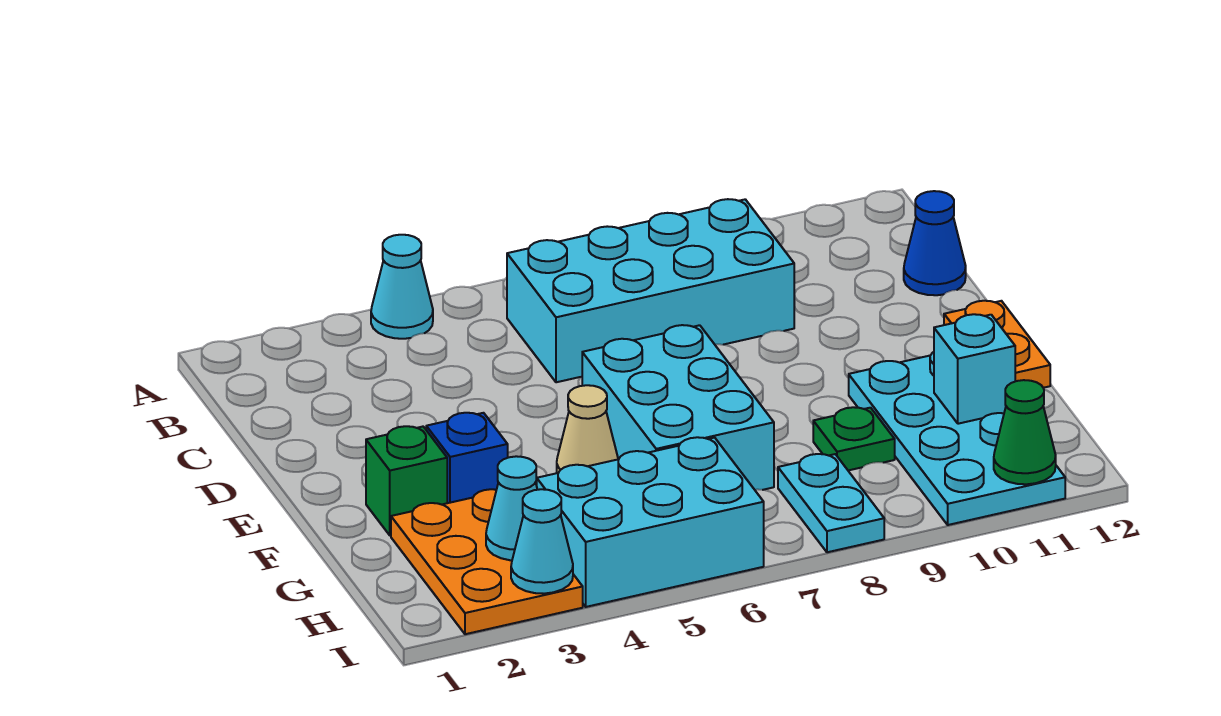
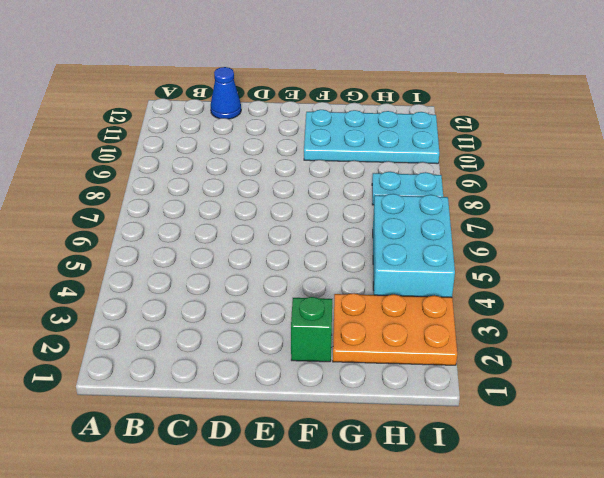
none -> cyan 1x1 cone [371,235,433,339]
none -> cyan 2x4 brick [507,199,794,382]
none -> cyan 2x3 brick [582,325,774,490]

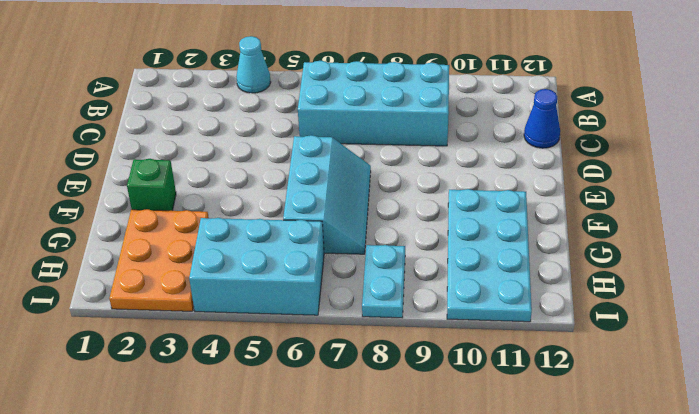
cyan 2x3 slope [283,135,371,254] -> cyan 2x3 brick [582,325,774,490]
none -> orange 1x2 plate [944,301,1050,388]
none -> blue 1x1 brick [426,413,508,503]
none -> tan 1x1 cone [557,385,618,473]

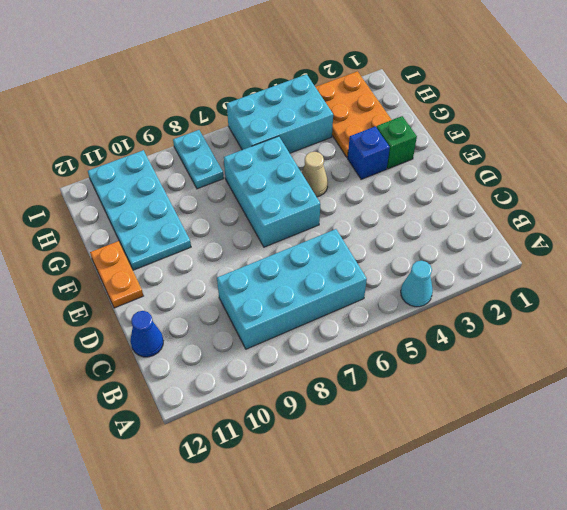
none -> green 1x1 plate [813,407,895,470]
none -> cyan 1x1 brick [934,314,1015,424]
none -> cyan 1x1 cone [486,456,537,560]

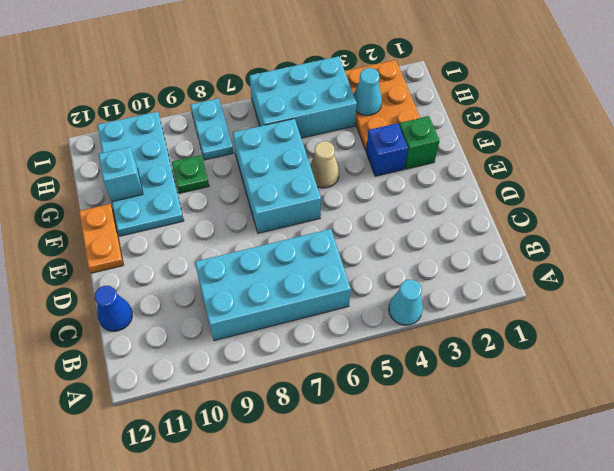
none -> cyan 1x1 cone [511,489,573,594]
none -> green 1x1 cone [994,380,1056,484]

